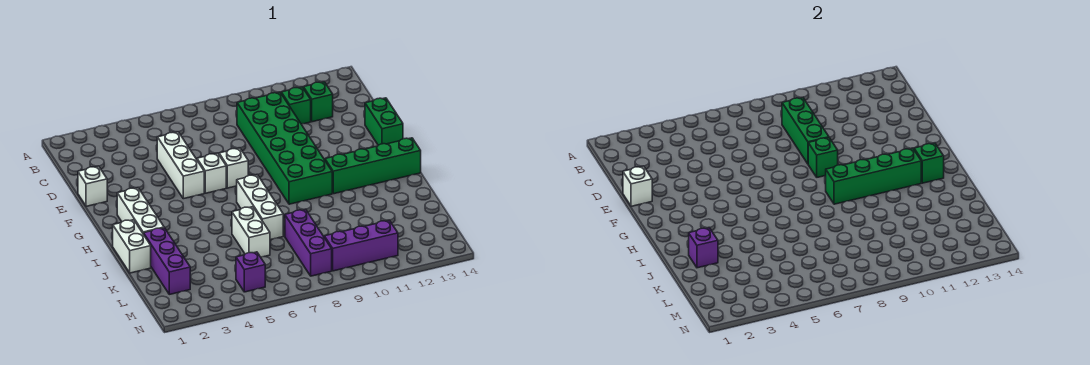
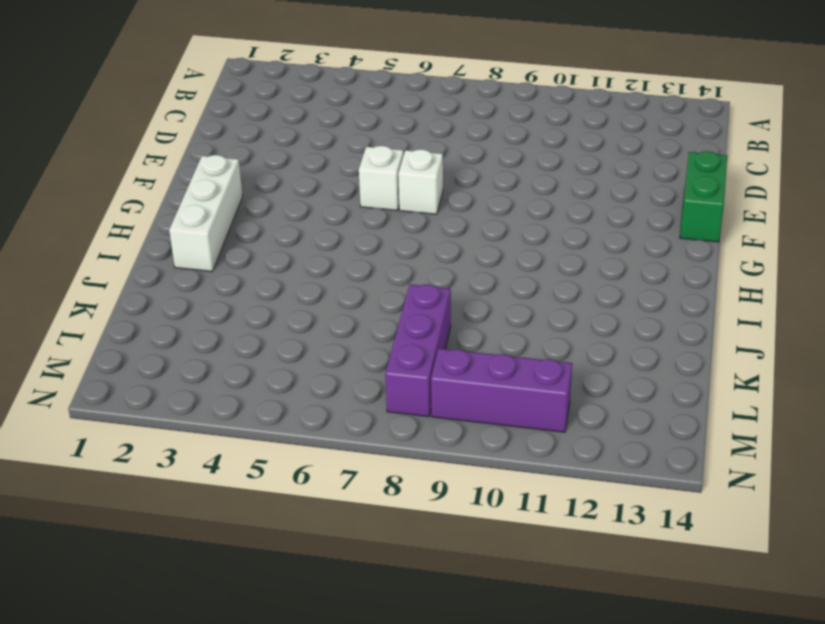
none -> green 2x6 brick [237,92,332,204]
none -> green 1x1 brick [281,87,311,124]
none -> green 1x1 brick [303,82,333,122]

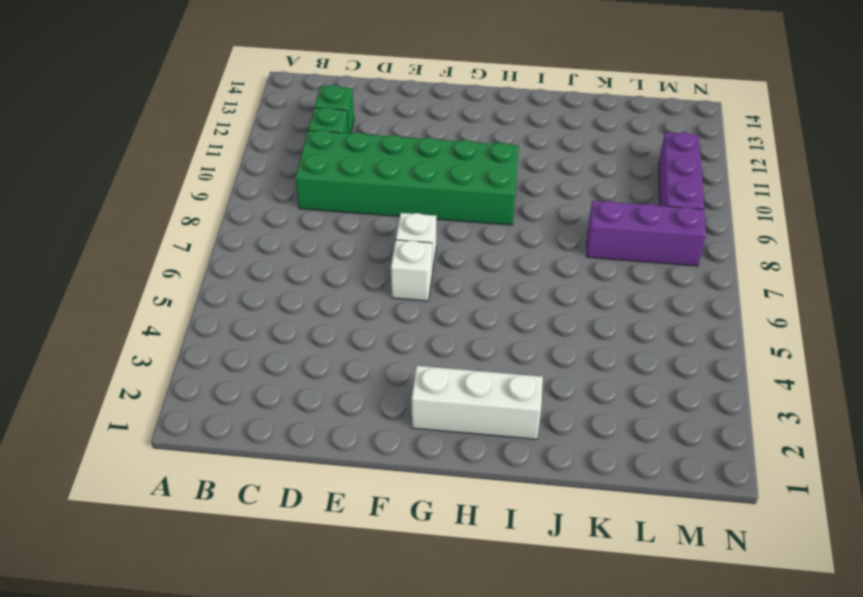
none -> white 1x3 brick [157,132,204,199]
none -> white 1x1 brick [78,166,107,206]
none -> green 1x2 brick [365,98,403,145]

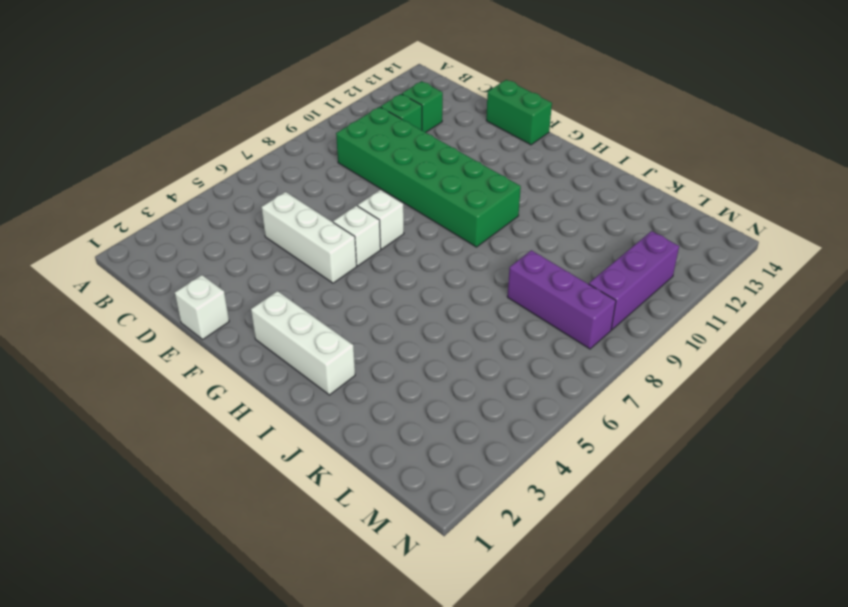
none -> white 1x3 brick [237,175,283,240]
none -> green 1x4 brick [325,138,421,194]
none -> white 1x2 brick [113,220,151,273]

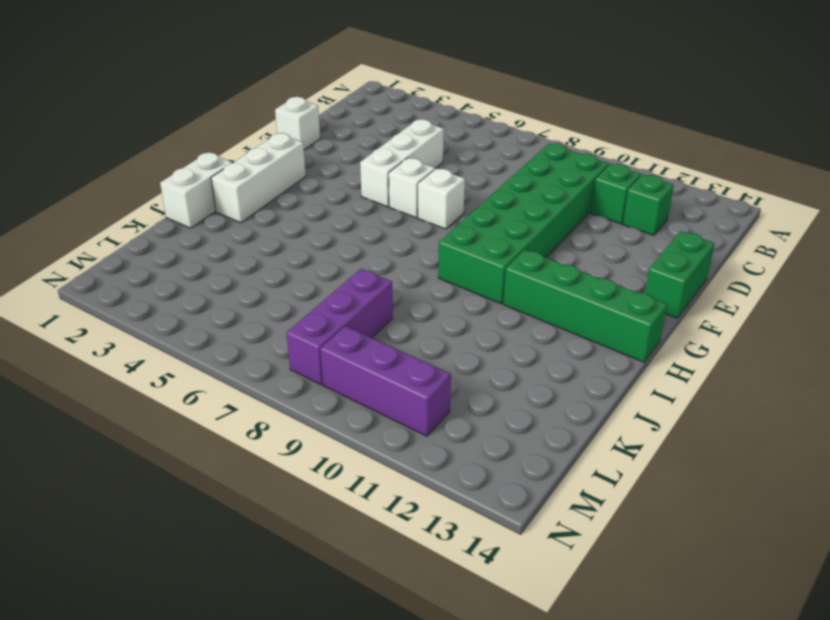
none -> white 1x3 brick [237,175,283,240]
none -> purple 1x3 brick [144,228,190,294]
none -> white 1x2 brick [232,207,270,257]

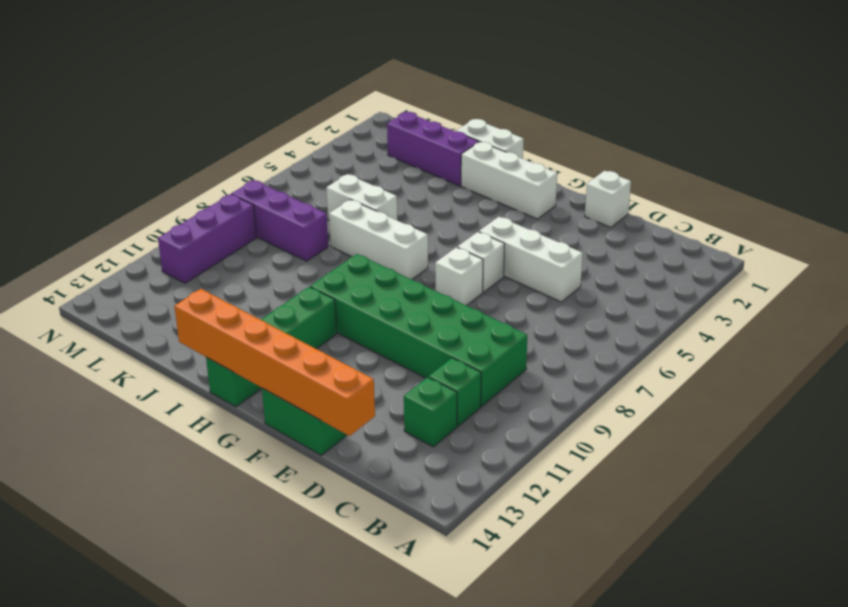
orange 1x6 brick [174,289,375,436] -> none
none -> purple 1x1 brick [236,252,265,292]
none -> green 1x3 brick [782,98,829,164]
none -> white 1x1 brick [623,166,652,206]

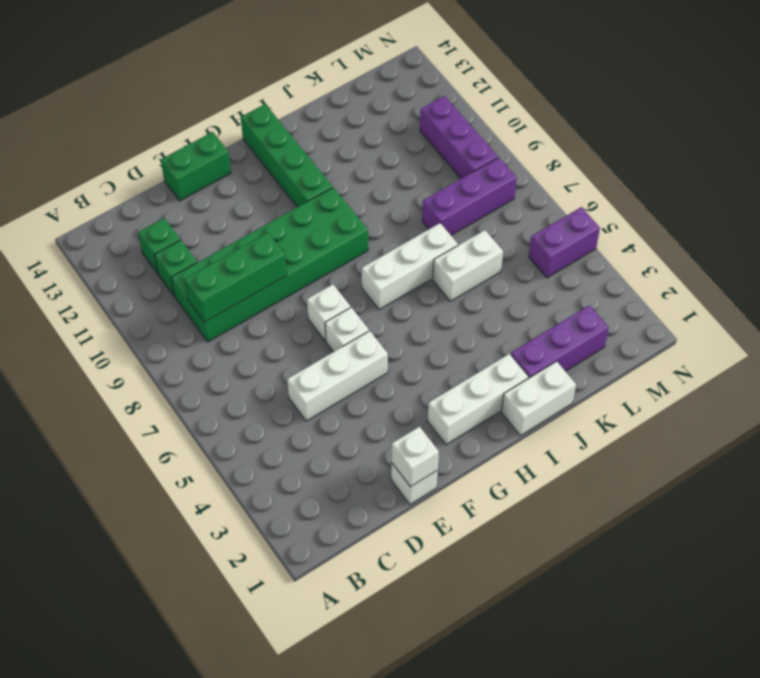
purple 1x2 brick [529,207,600,278] -> purple 1x1 brick [236,252,265,292]
none -> green 1x1 brick [808,138,838,177]
none -> green 1x4 brick [826,148,921,204]
none -> green 1x1 brick [914,143,944,183]

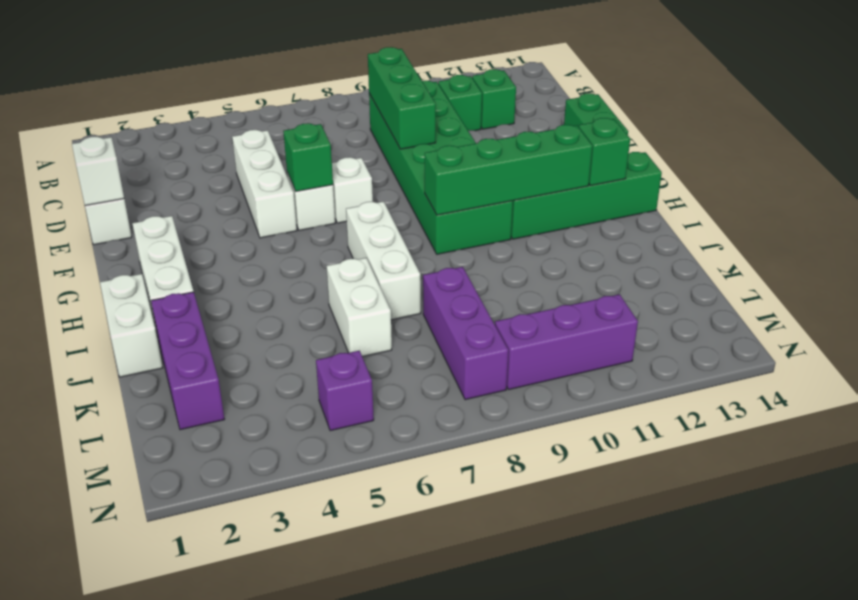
green 1x1 brick [283,123,333,191] -> green 1x1 brick moved to [808,138,838,177]
none -> purple 1x1 brick [689,228,718,268]

